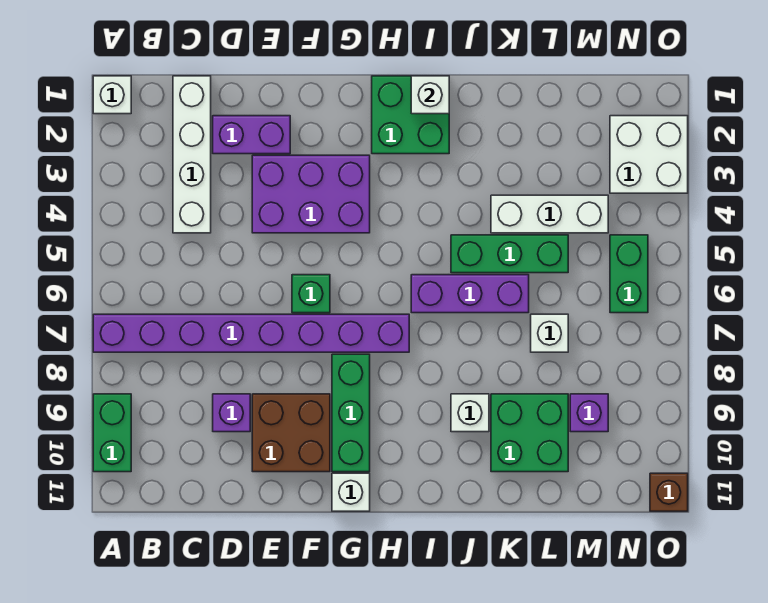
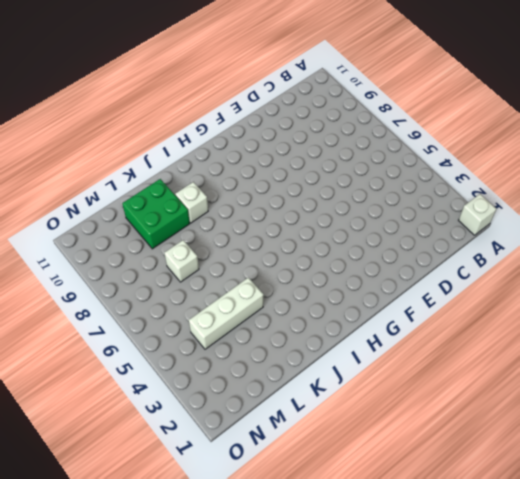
none -> purple 1x8 brick [93,314,409,352]
none -> green 1x2 brick [93,394,131,472]
none -> white 1x4 brick [173,76,211,233]

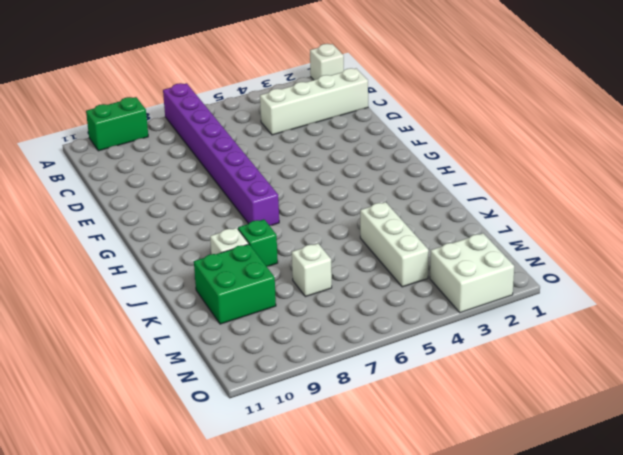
green 1x1 brick [238,219,278,267] -> green 1x1 brick moved to [292,275,330,313]
none -> purple 1x2 brick [213,116,290,154]
none -> purple 1x1 brick [213,394,250,432]
none -> purple 2x3 brick [252,155,370,233]

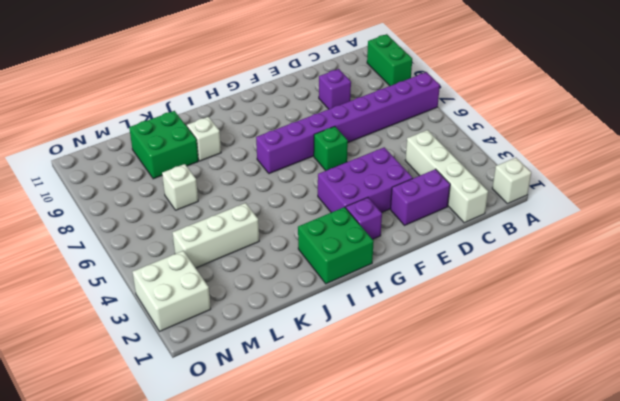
purple 1x1 brick [346,198,382,239] -> purple 1x1 brick moved to [570,394,608,432]
none -> brown 2x2 brick [252,394,330,472]
none -> green 1x3 brick [332,354,370,472]
none -> white 1x1 brick [332,473,370,511]

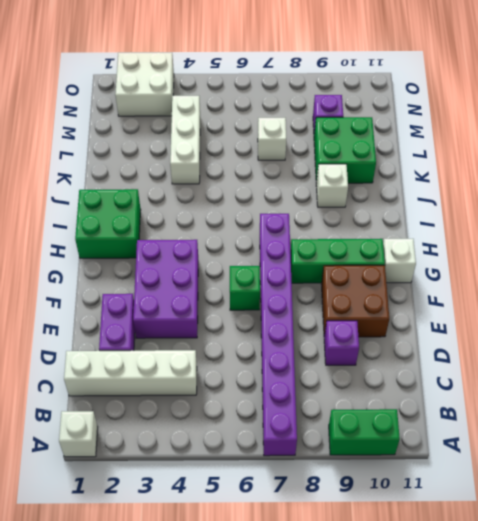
none -> purple 1x3 brick [411,275,529,313]
none -> green 1x3 brick [451,235,568,273]
none -> green 1x2 brick [610,235,648,313]

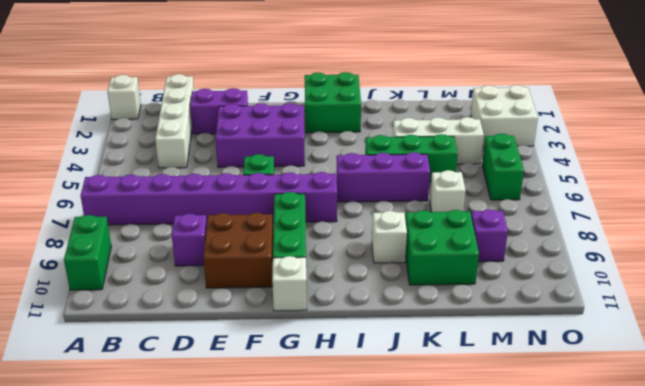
none -> brown 1x1 brick [650,473,688,511]
none -> white 1x1 brick [411,76,449,114]

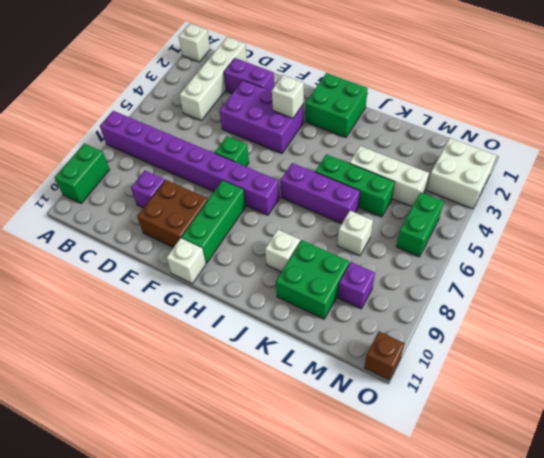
white 1x1 brick [272,75,304,118] -> white 1x1 brick moved to [411,76,449,114]

